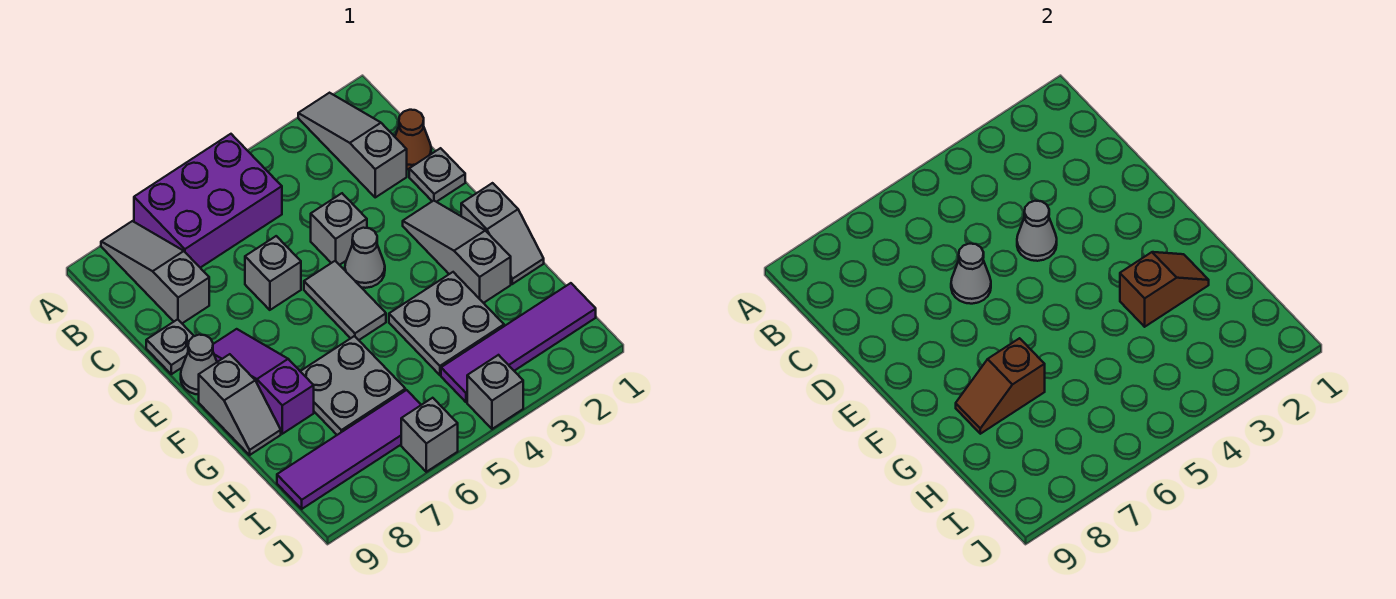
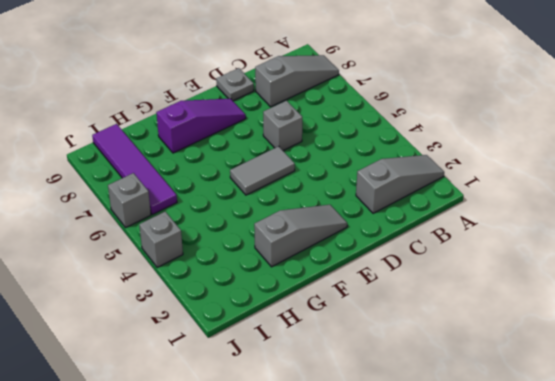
none -> purple 2x3 brick [134,134,282,268]
none -> brown 1x1 cone [395,110,431,169]
none -> grey 1x1 plate [409,148,465,202]

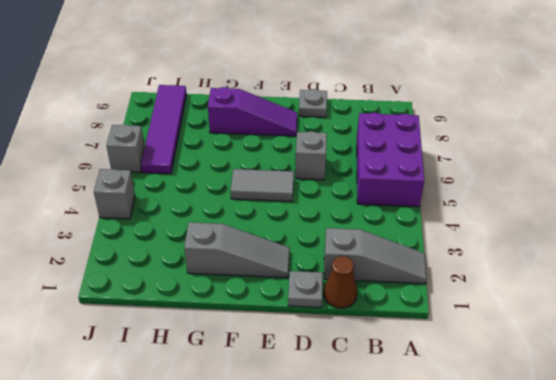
none -> grey 1x3 slope [101,221,209,323]
none -> grey 1x1 brick [311,193,367,265]
none -> grey 1x1 cone [345,228,385,288]

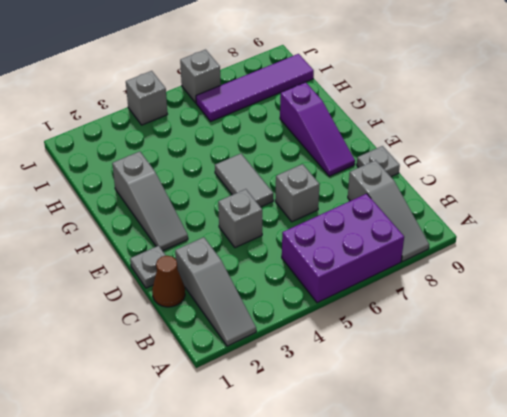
none -> grey 1x1 cone [345,228,385,288]
none -> grey 1x1 cone [181,335,217,395]
none -> grey 1x2 slope [461,183,544,284]

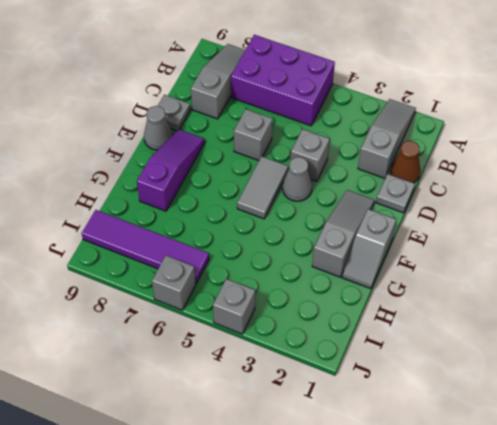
none -> grey 1x2 slope [199,354,281,455]
none -> grey 2x2 plate [389,272,504,375]
none -> grey 2x2 plate [300,336,405,435]

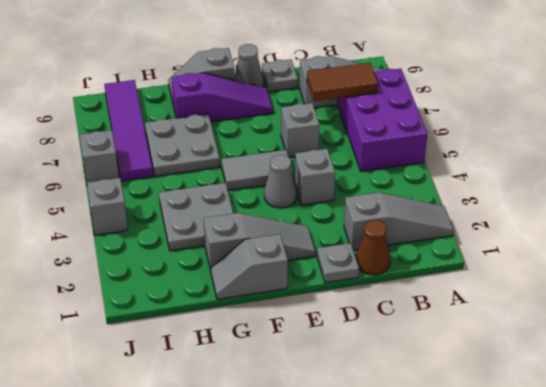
brown 1x2 tile [307,63,378,101] -> none
none -> purple 1x4 tile [441,283,596,402]
none -> grey 1x1 cone [1017,201,1057,261]
none -> grey 1x1 cone [951,244,991,304]

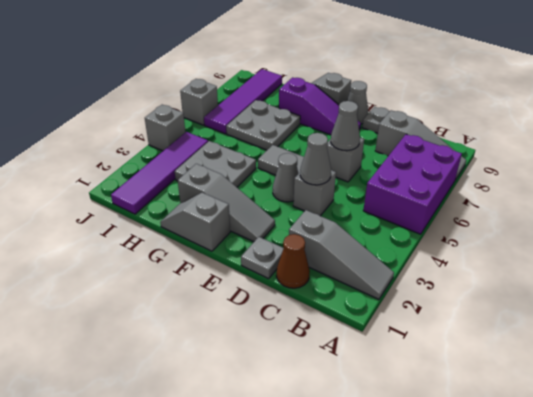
none -> brown 1x2 slope [1120,252,1209,327]
none -> brown 1x2 slope [956,338,1045,434]

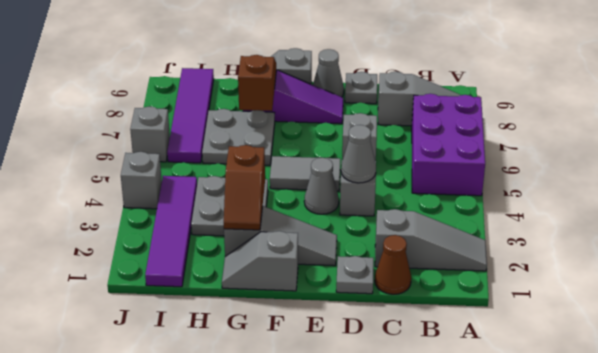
none -> grey 1x1 cone [951,244,991,304]

